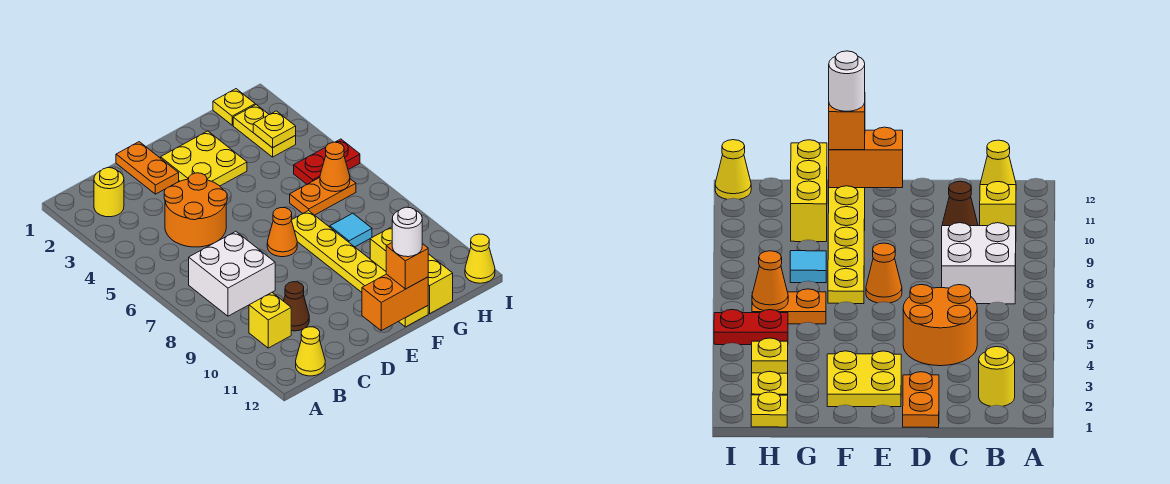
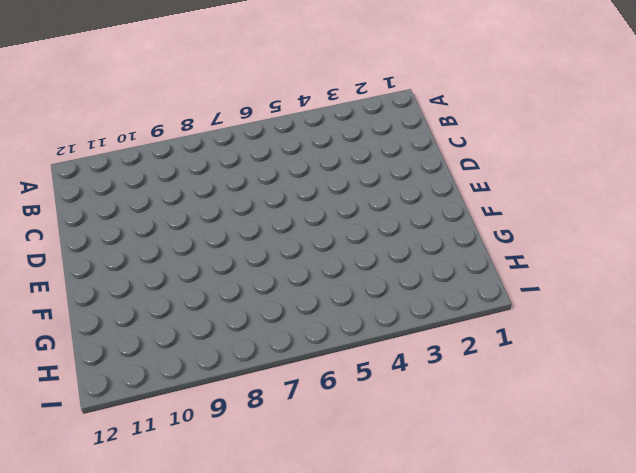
none -> yellow 1x1 round brick [94,168,124,217]
none -> white 2x2 brick [189,231,275,316]
none -> yellow 1x1 brick [249,293,291,348]

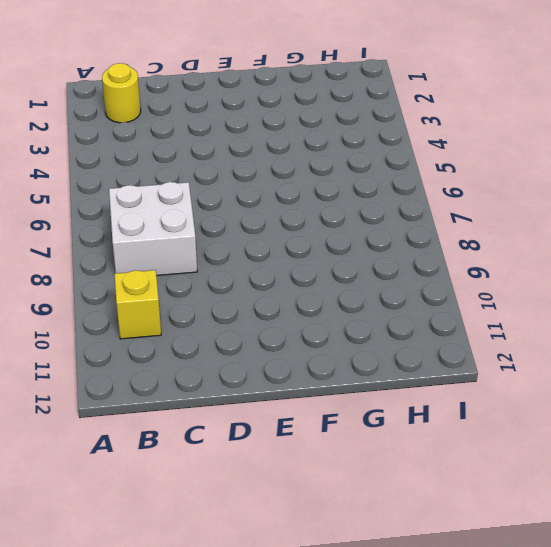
none -> yellow 1x1 cone [296,327,325,376]
none -> orange 2x2 round brick [164,173,227,247]
none -> brown 1x1 cone [284,282,309,331]

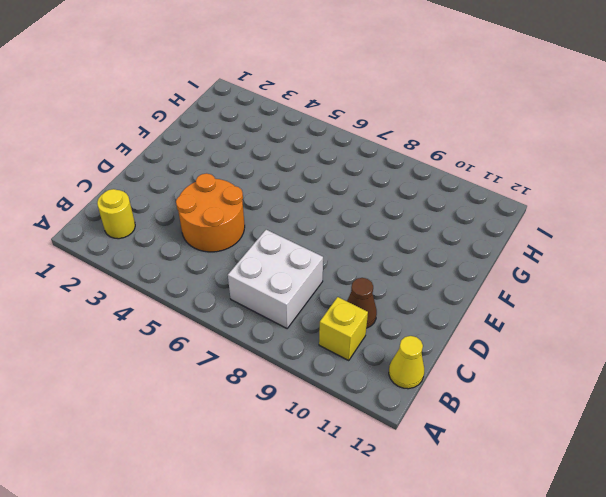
none -> orange 1x2 plate [116,142,179,194]
none -> yellow 2x2 plate [161,131,247,186]
none -> orange 1x1 cone [267,208,297,257]

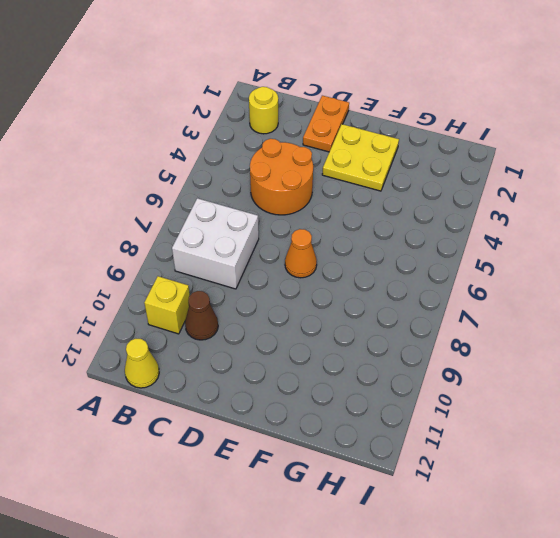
none -> yellow 1x6 plate [291,211,428,327]
none -> orange 1x2 plate [290,178,356,215]
none -> cyan 1x1 tile [330,213,372,247]

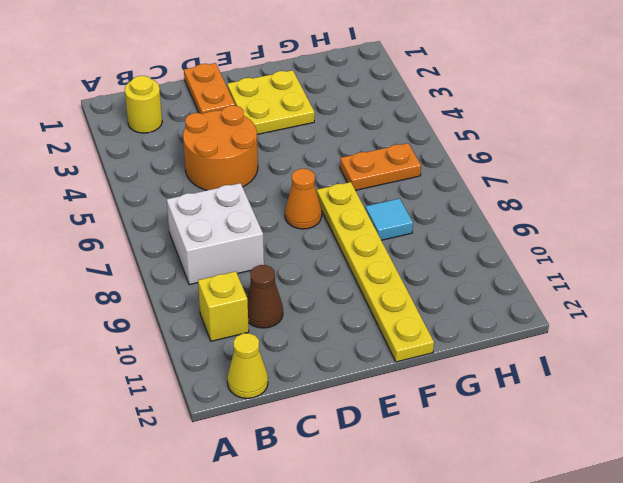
none -> yellow 1x3 brick [370,227,453,313]
none -> yellow 1x1 plate [213,89,256,125]
none -> yellow 1x2 plate [233,105,296,157]

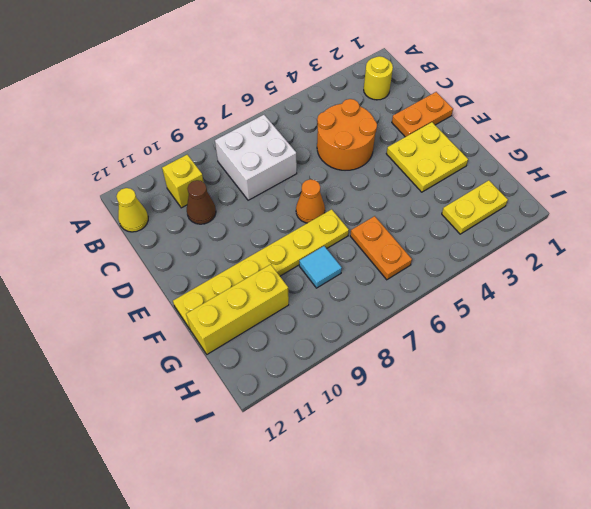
none -> yellow 1x1 plate [213,89,256,125]
none -> red 1x2 plate [294,139,360,184]
none -> yellow 1x1 cone [465,234,495,283]

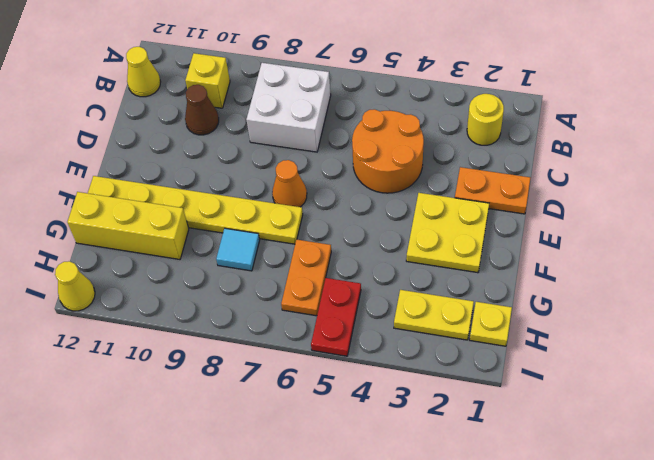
none -> orange 1x2 brick [362,274,428,331]
none -> yellow 1x1 plate [253,111,296,148]
none -> orange 1x1 cone [320,142,350,192]

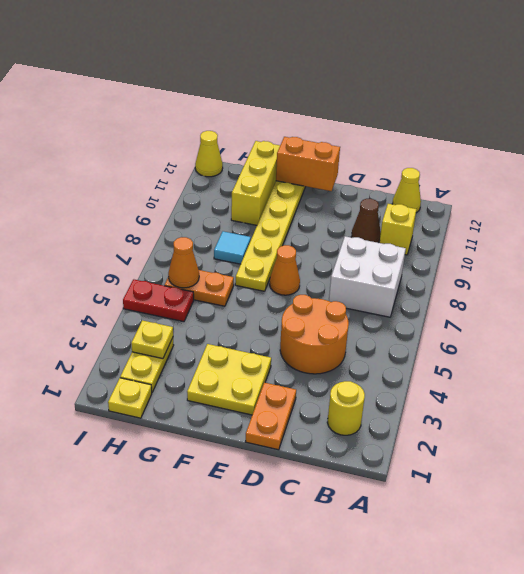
none -> orange 1x1 brick [386,243,428,289]
none -> white 1x1 round brick [392,207,422,257]

